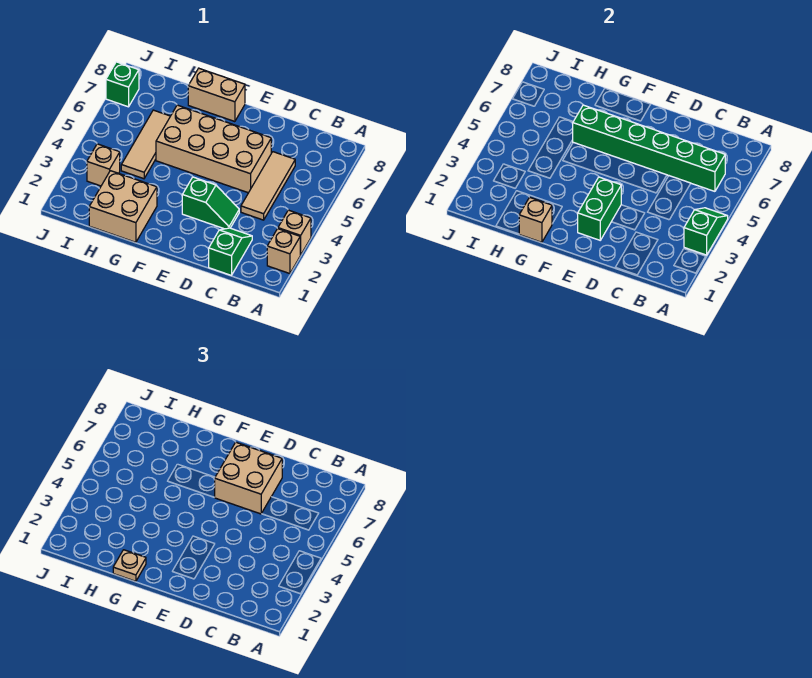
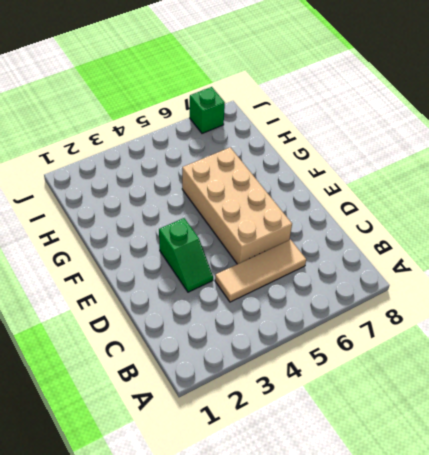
none -> tan 1x1 brick [267,229,300,274]
none -> tan 1x1 brick [278,210,311,255]
none -> green 1x2 slope [209,228,252,275]

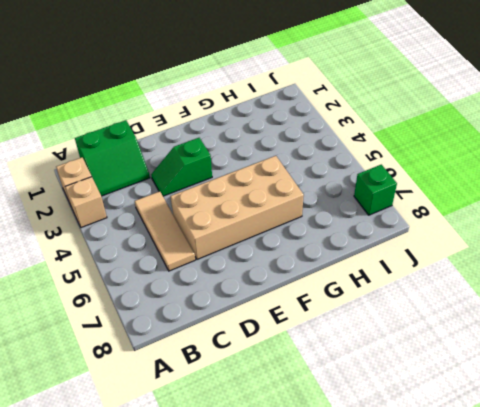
green 2x2 slope [75,120,150,196] -> green 1x2 slope [209,228,252,275]
none -> tan 1x2 brick [188,68,245,122]
none -> tan 2x2 brick [89,171,157,242]
none -> tan 1x3 tile [121,110,170,179]

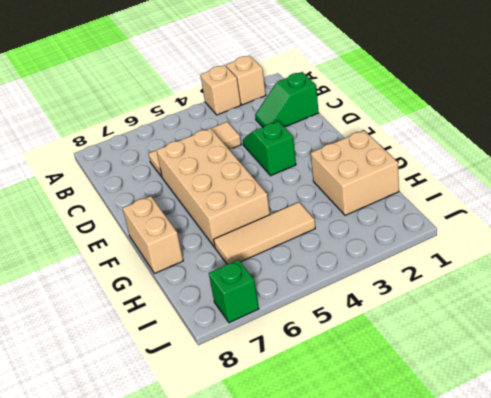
none -> tan 1x1 brick [87,144,120,186]
none -> green 1x2 slope [684,208,728,255]
none -> green 1x6 brick [573,105,725,191]

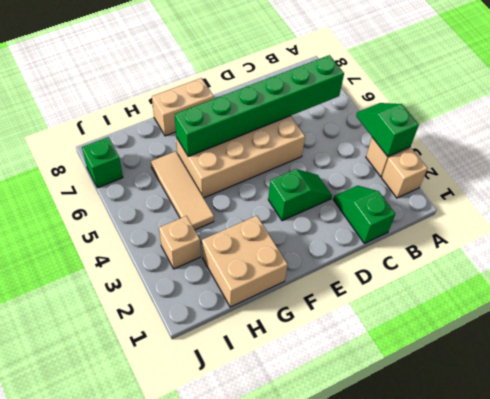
none -> tan 1x3 tile [241,152,295,220]
none -> green 1x2 brick [578,177,621,240]
none -> tan 1x1 brick [519,197,552,242]

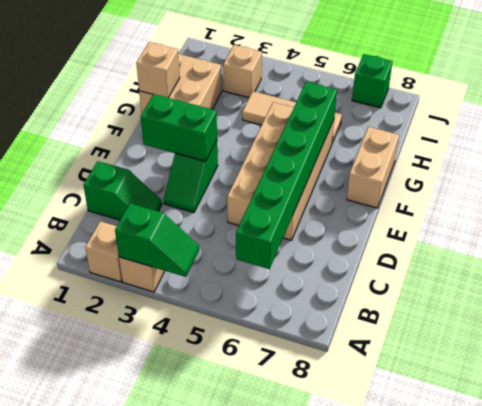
none -> tan 1x3 tile [241,152,295,220]
none -> tan 2x2 brick [214,442,282,514]
none -> tan 1x1 plate [113,550,146,581]

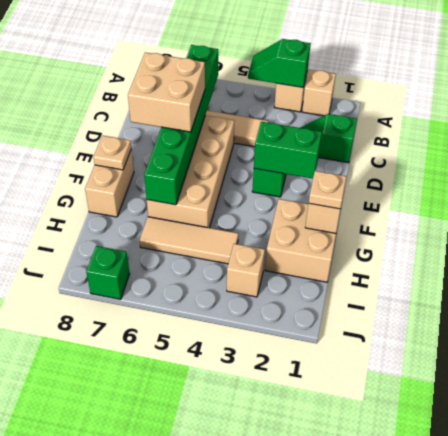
tan 1x1 plate [93,136,131,170] -> none

